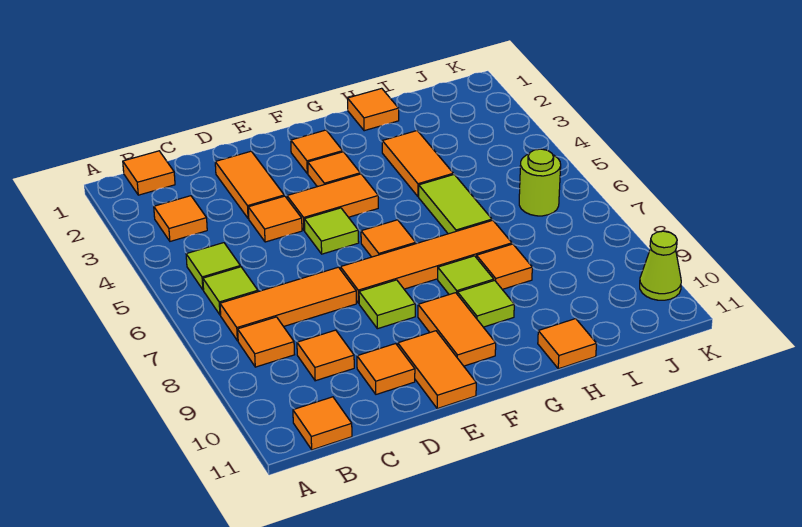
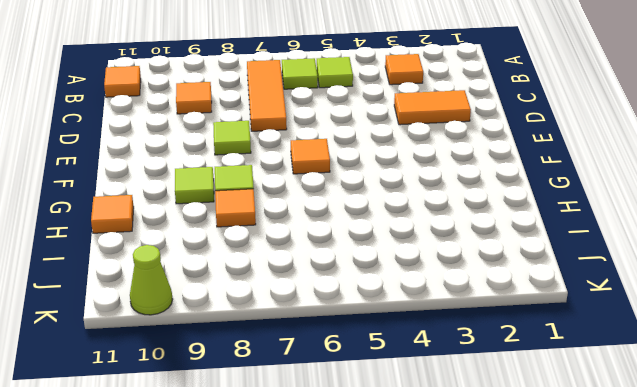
none -> orange 1x1 tile [123,151,175,195]
none -> orange 1x1 tile [238,317,295,367]
none -> orange 1x1 tile [248,196,302,242]

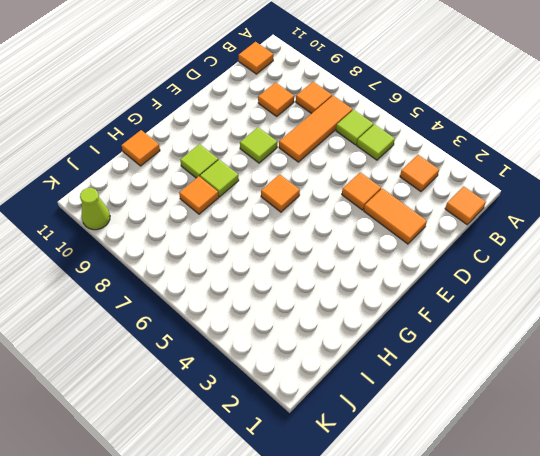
none -> orange 1x1 tile [357,344,415,394]
none -> orange 1x2 tile [287,174,378,230]
none -> lime 1x1 tile [304,208,359,254]

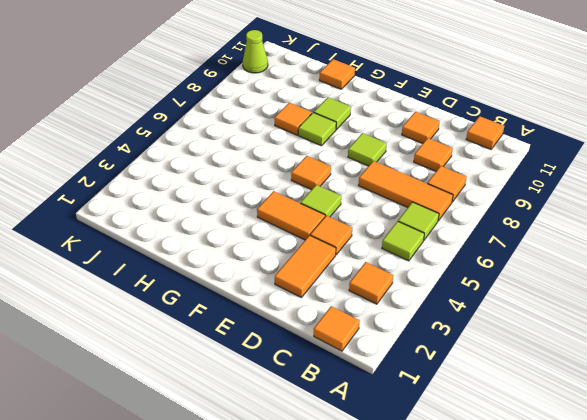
none -> orange 1x4 tile [340,220,512,303]
none -> orange 1x2 tile [398,331,476,409]
none -> orange 1x1 tile [291,130,343,174]

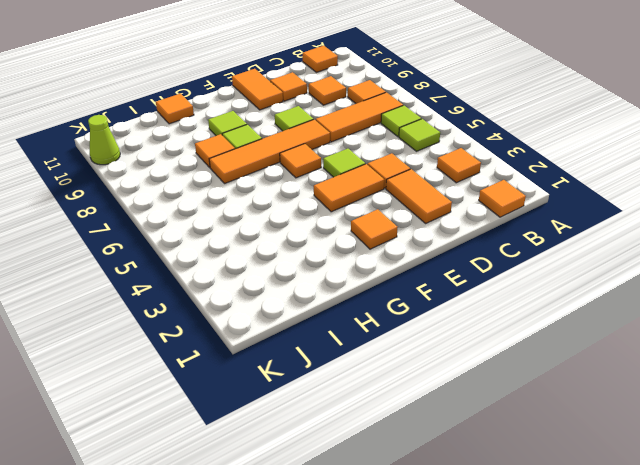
none -> orange 1x1 tile [308,152,360,187]
none -> orange 1x2 tile [418,293,496,366]
none -> orange 1x1 tile [348,88,399,131]

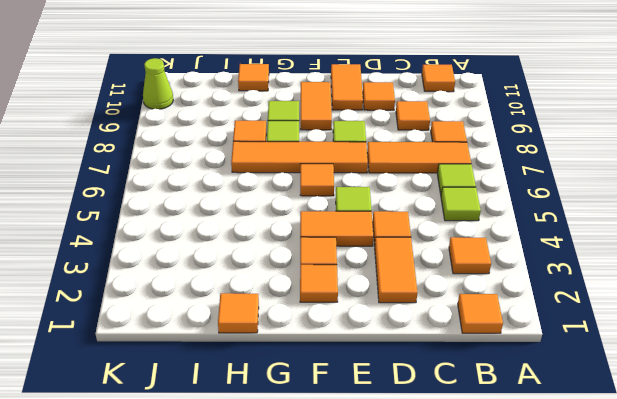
none -> orange 1x2 tile [382,131,453,197]
none -> lime 1x2 tile [419,175,492,234]
none -> lime 1x1 round brick [519,149,561,216]

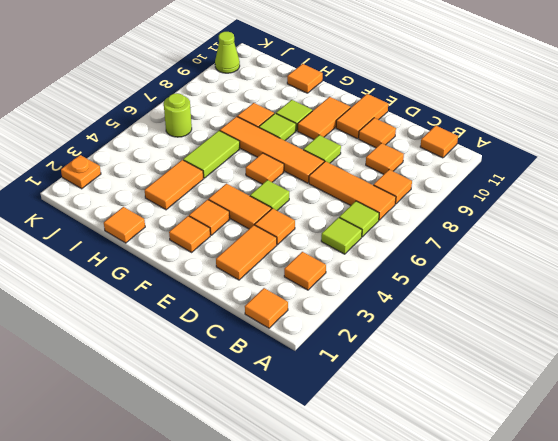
orange 1x1 plate [61,155,101,189] -> none

